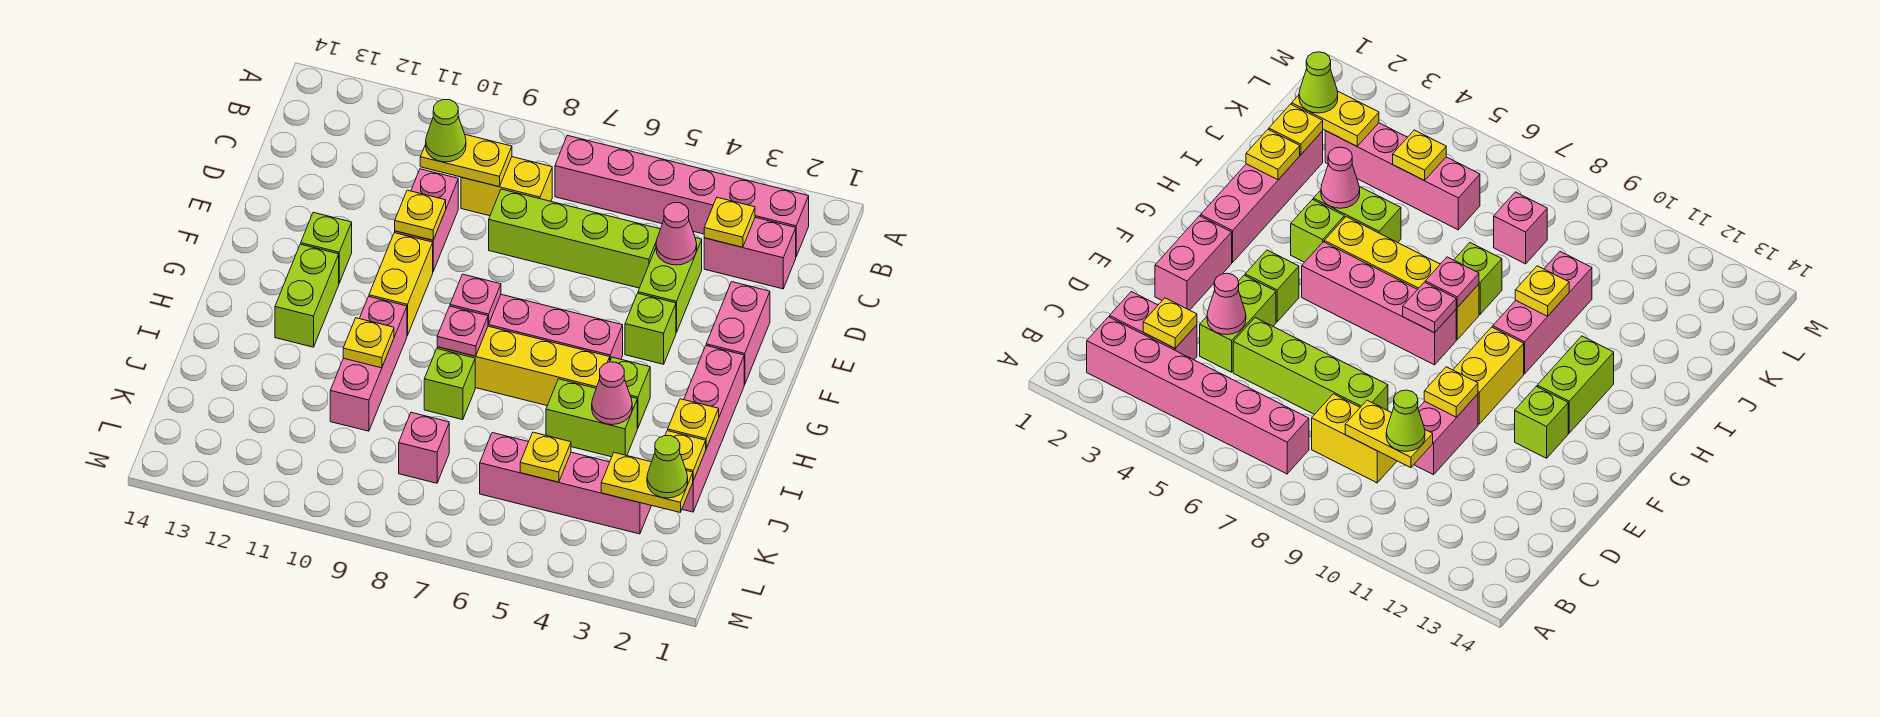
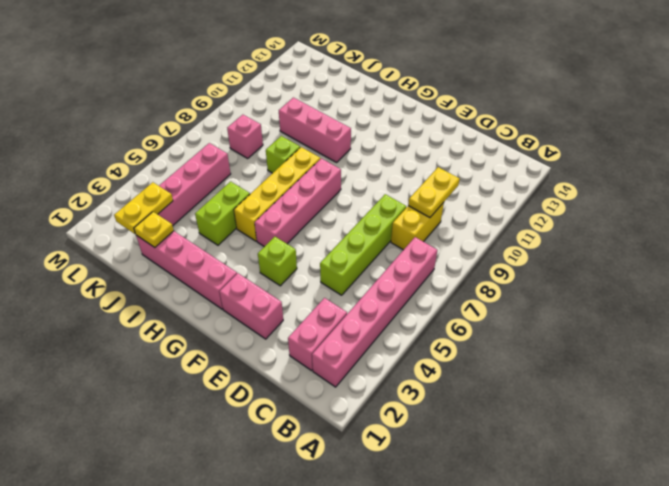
none -> lime 1x2 brick [638,238,702,332]
none -> pink 1x2 brick [395,169,458,271]
none -> yellow 1x2 brick [369,233,433,335]
none -> lime 1x1 brick [301,212,352,283]

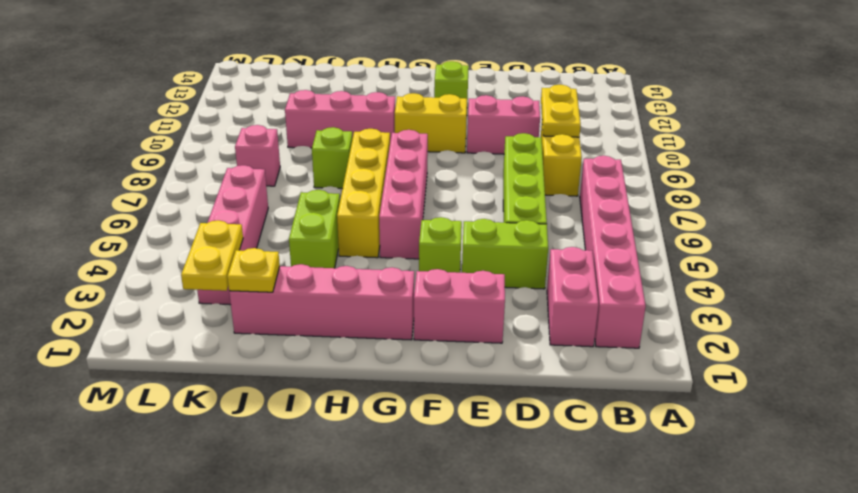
none -> lime 1x2 brick [275,244,339,347]
none -> lime 1x1 brick [610,357,650,428]
none -> yellow 1x1 plate [704,197,755,247]
none -> pink 1x1 cone [656,203,697,265]

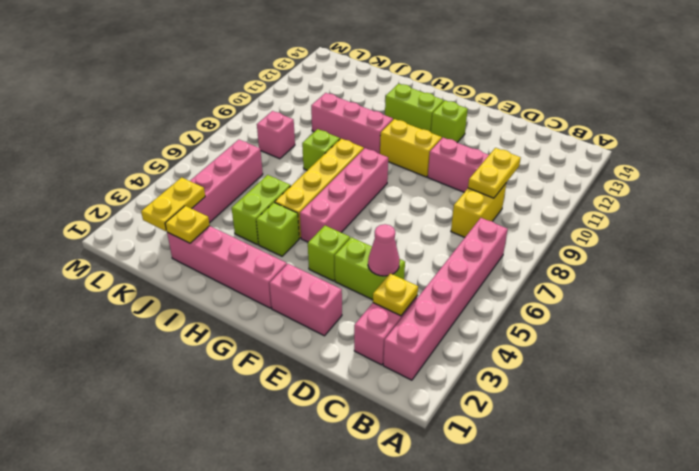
none -> lime 1x4 brick [489,189,660,288]
none -> yellow 1x1 plate [395,190,446,240]
none -> pink 1x1 plate [450,274,501,324]
none -> pink 1x1 plate [437,306,488,356]

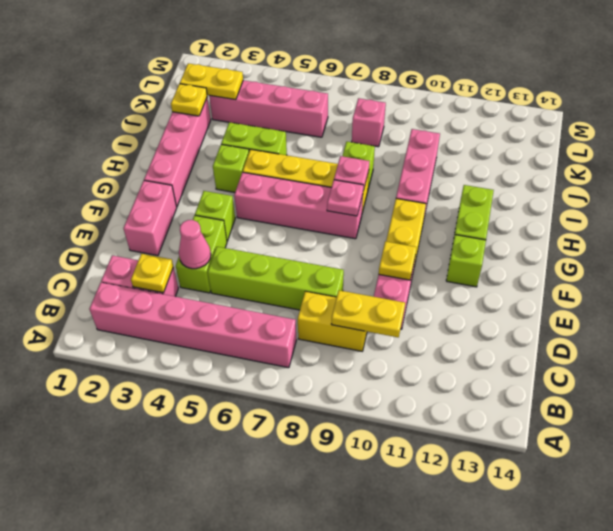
none -> yellow 1x1 plate [668,399,719,448]
none -> pink 1x1 cone [592,362,632,425]
none -> yellow 1x1 plate [343,318,394,368]
none -> yellow 1x1 plate [520,432,571,482]

